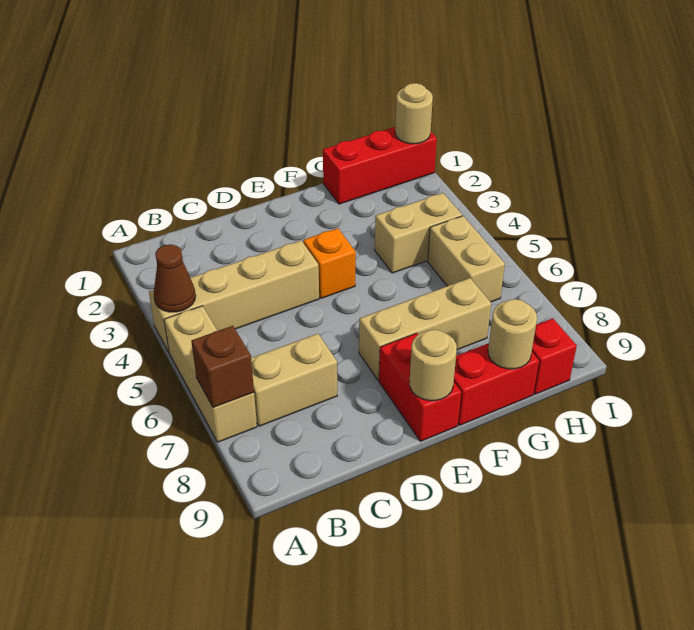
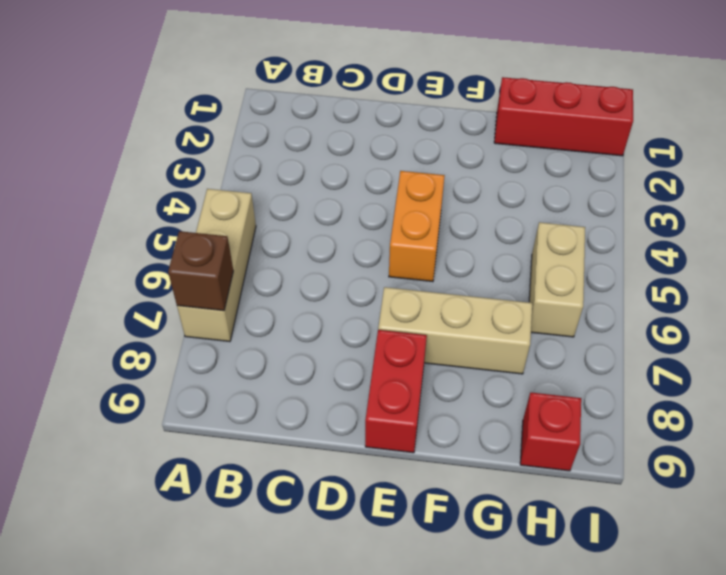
orange 1x2 brick [389,171,445,282] -> orange 1x1 brick [303,228,356,298]
none -> tan 1x4 brick [149,241,319,352]
none -> tan 1x2 brick [251,334,337,426]
none -> red 1x2 brick [454,343,539,425]

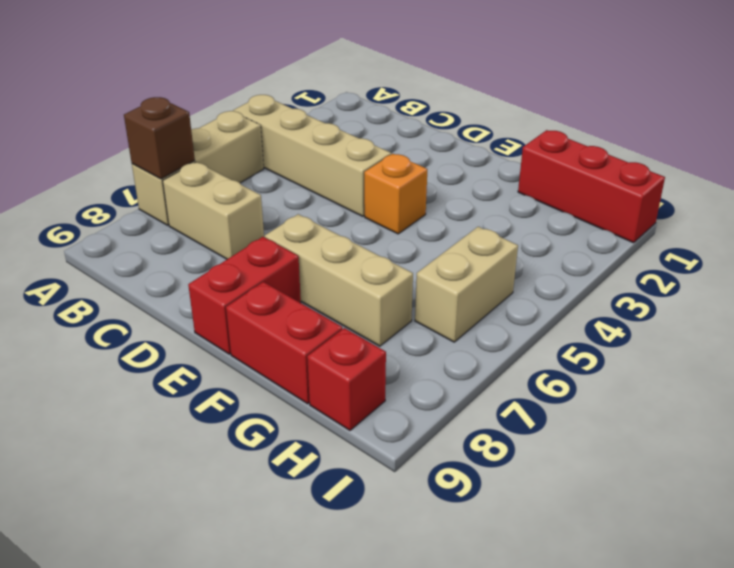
none -> tan 1x2 brick [375,193,462,273]
none -> brown 1x1 cone [154,244,196,312]
none -> tan 1x1 round brick [410,330,457,401]

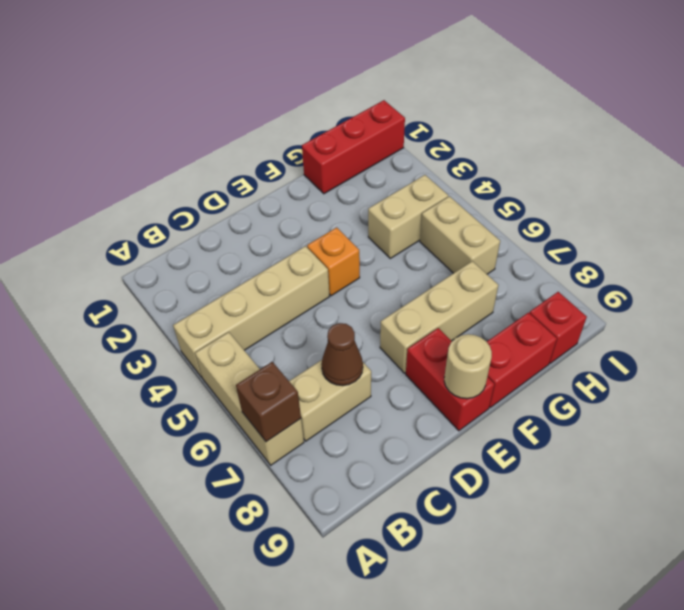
brown 1x1 cone [322,323,363,386] -> brown 1x1 cone moved to [154,244,196,312]
none -> tan 1x1 round brick [488,299,537,369]
none -> tan 1x1 round brick [395,83,433,144]

